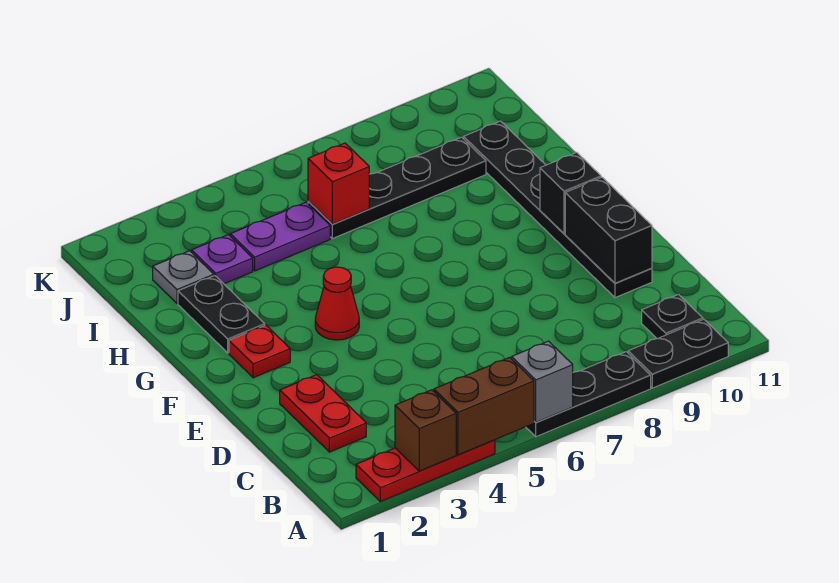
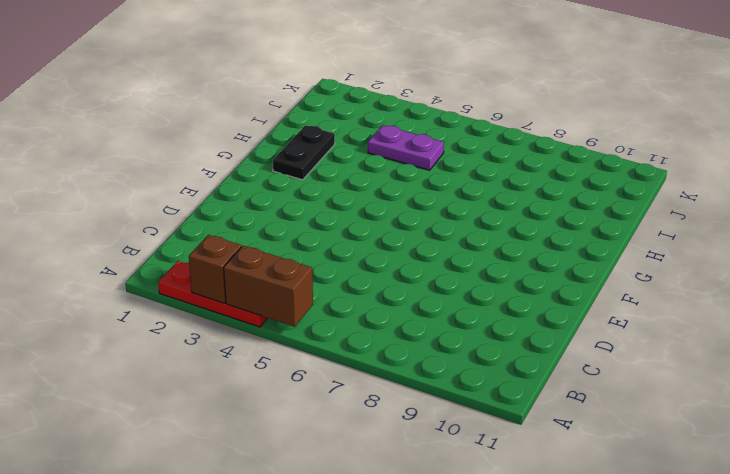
none -> black 1x3 plate [526,352,651,437]
none -> black 1x2 plate [628,319,728,388]
none -> black 1x1 plate [642,294,703,339]

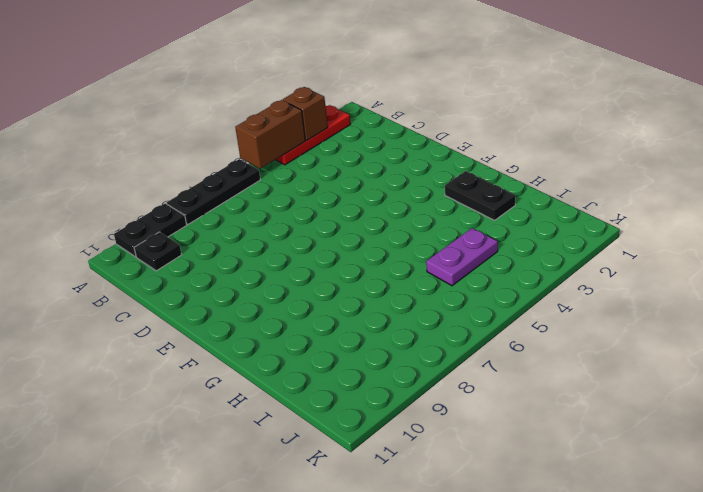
none -> red 1x2 plate [280,375,366,452]
none -> black 1x6 plate [464,121,652,298]
none -> red 1x1 plate [229,325,290,378]

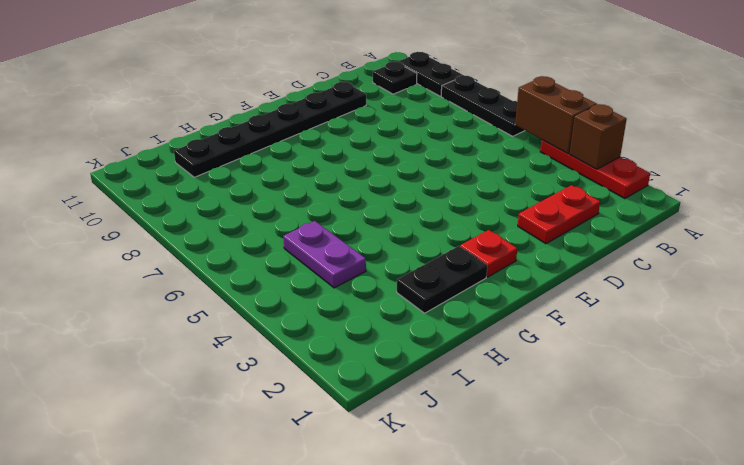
none -> red 1x1 cone [315,267,359,340]
none -> grey 1x1 plate [153,251,214,303]
none -> purple 1x1 plate [192,234,253,284]

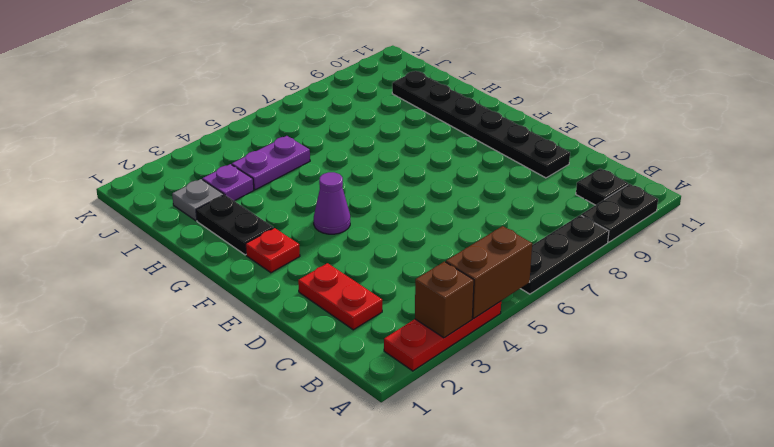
purple 1x1 cone [314,172,350,234] -> red 1x1 cone [315,267,359,340]
none -> black 1x4 plate [308,137,486,239]
none -> grey 1x1 brick [512,341,573,422]
none -> black 1x2 brick [565,177,652,283]

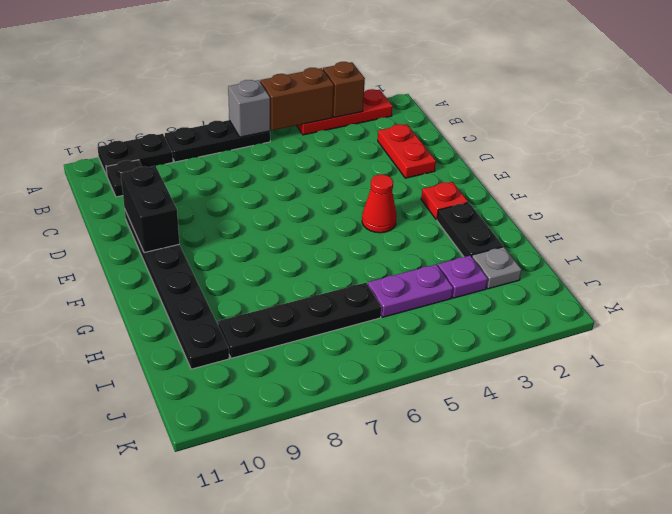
none -> black 1x1 brick [540,153,601,234]
none -> red 1x1 brick [308,143,369,224]

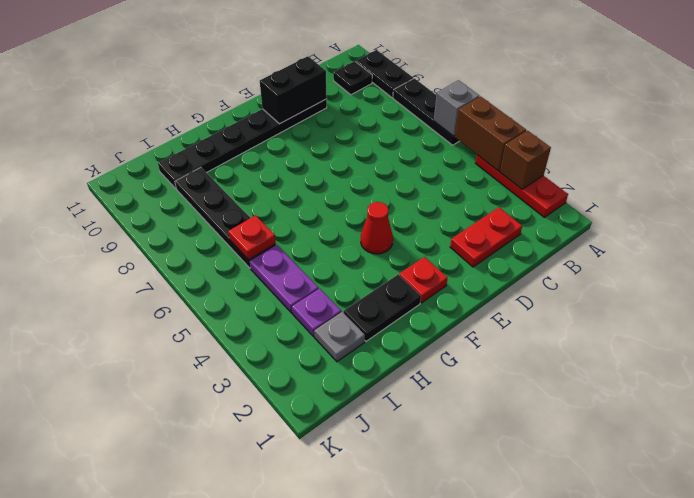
red 1x1 plate [228,215,276,260] -> red 1x1 brick [308,143,369,224]
none -> black 1x1 brick [540,153,601,234]

